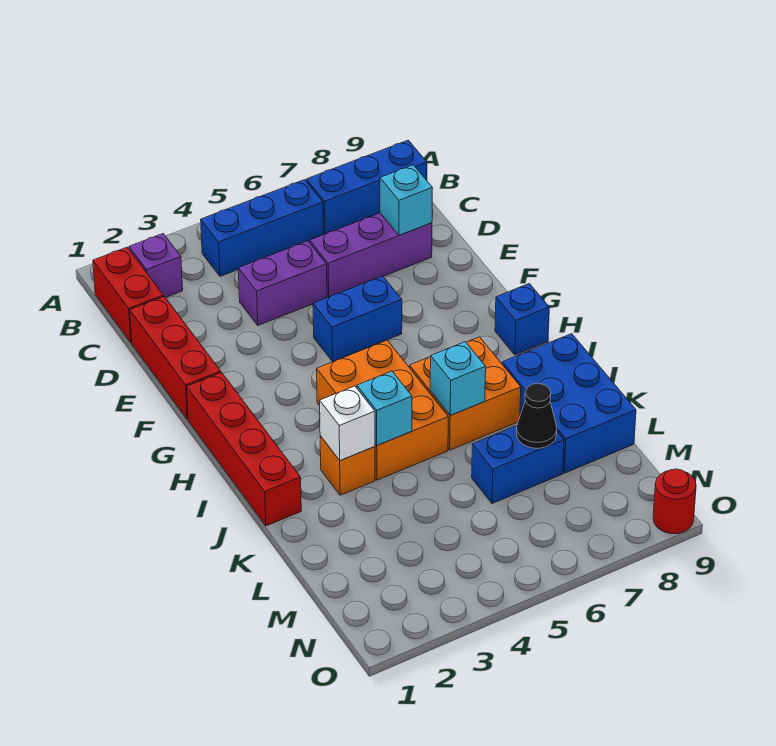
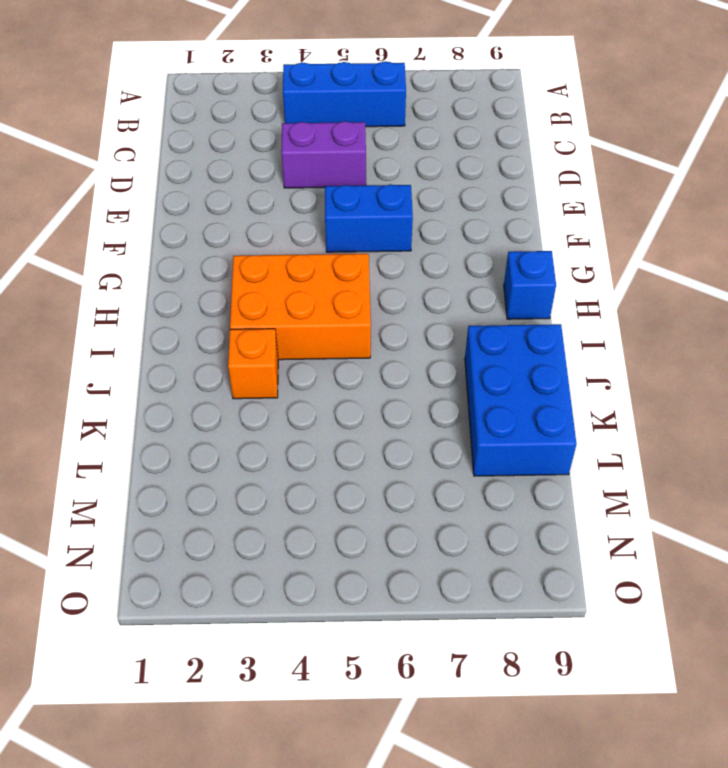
orange 2x3 brick [230,254,371,360] -> orange 2x3 brick turned to [317,340,448,480]
none -> red 1x2 brick [93,247,164,343]
none -> purple 1x1 brick [129,234,183,298]
none -> blue 1x3 brick [306,140,427,234]

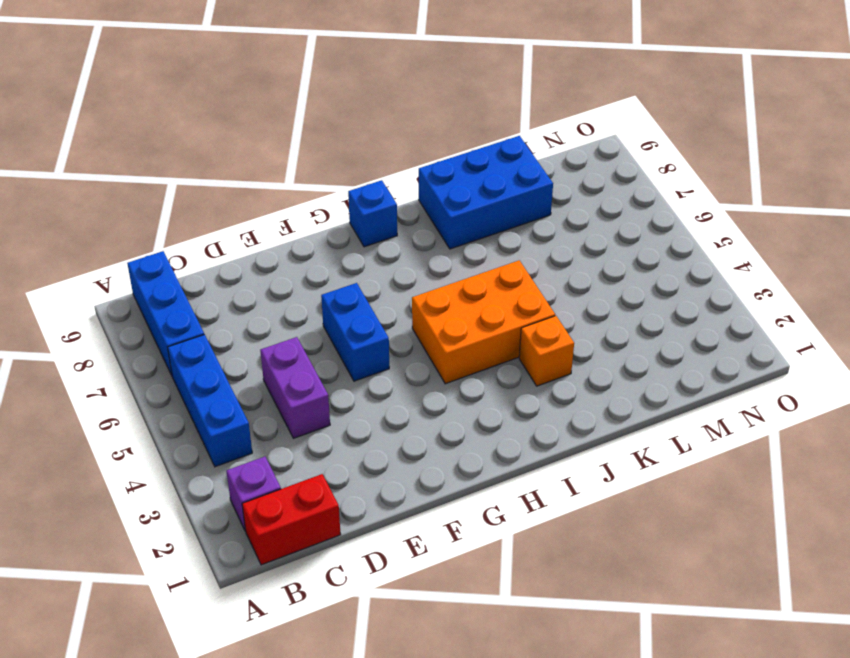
none -> red 1x3 brick [130,297,221,419]
none -> purple 1x3 brick [310,213,432,297]
none -> red 1x4 brick [187,373,301,526]

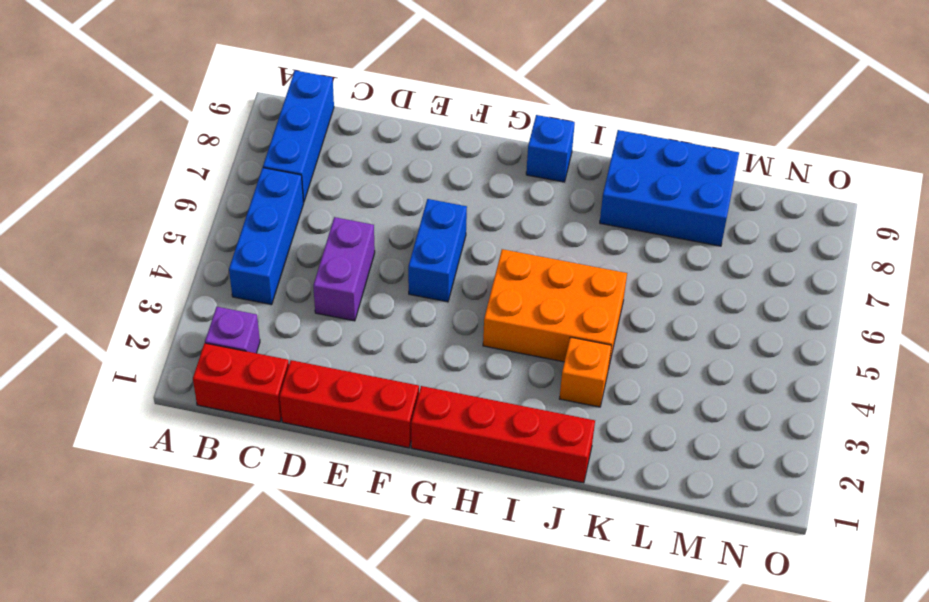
none -> purple 1x3 brick [310,213,432,297]
none -> orange 2x2 brick [410,337,521,450]
none -> blue 1x2 brick [472,426,564,504]

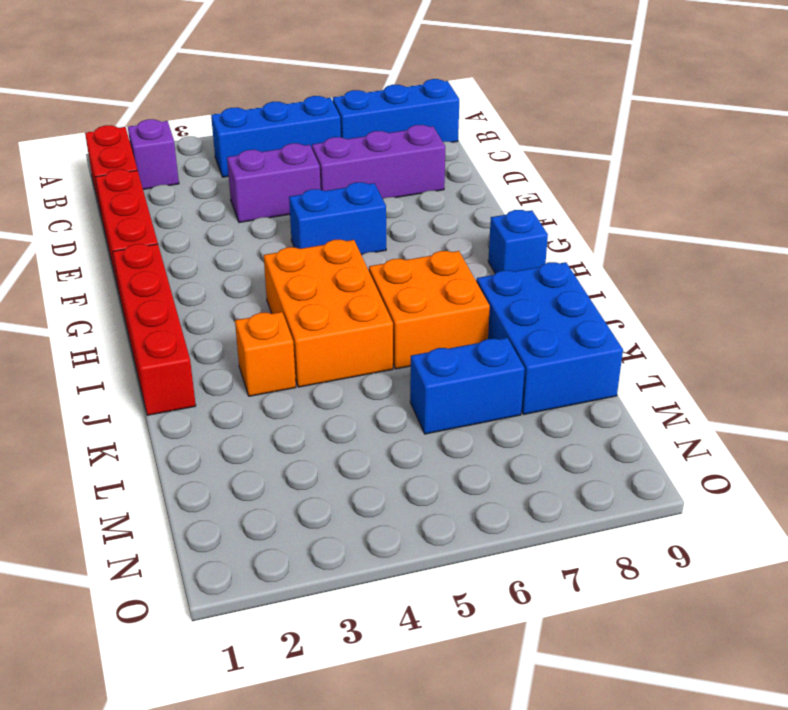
none -> red 1x1 round brick [653,469,696,534]
none -> cyan 1x1 brick [380,165,432,235]
none -> white 1x1 brick [320,386,375,461]

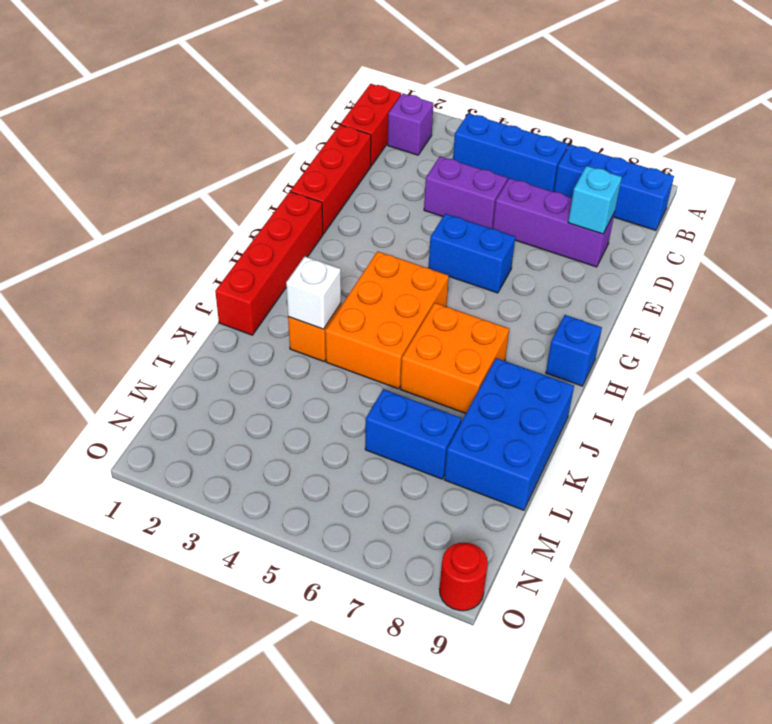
none -> cyan 1x1 brick [357,371,412,445]
none -> cyan 1x1 brick [430,342,486,415]
none -> black 1x1 cone [516,383,557,448]

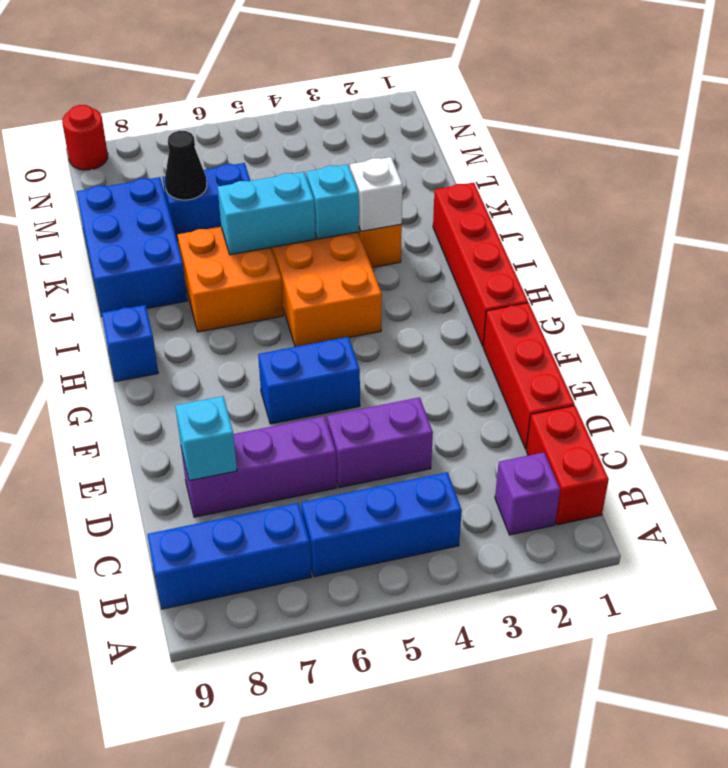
cyan 1x2 brick [218,172,315,255] -> cyan 1x1 brick [430,342,486,415]

